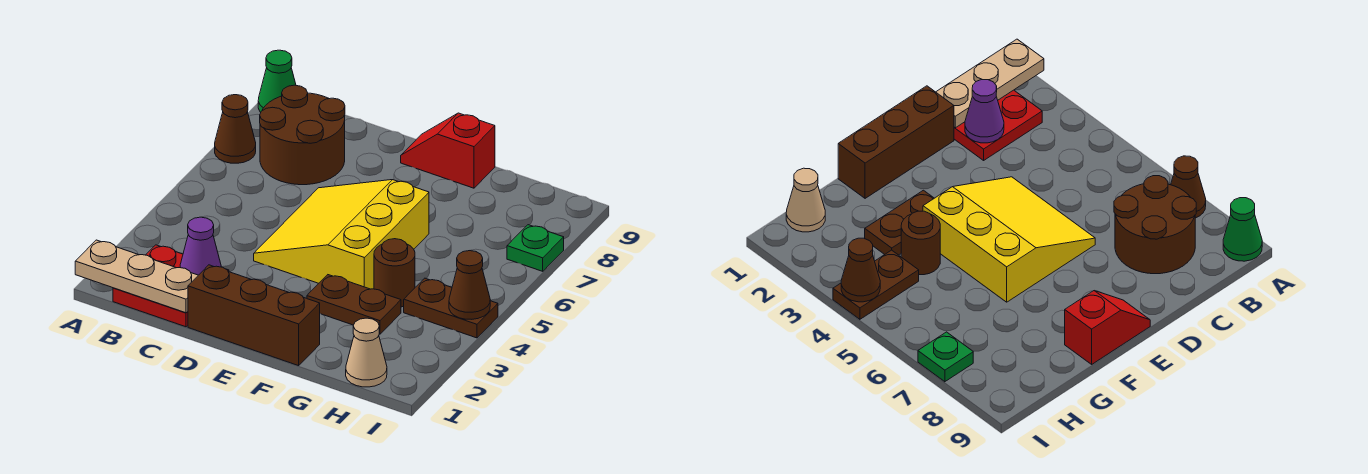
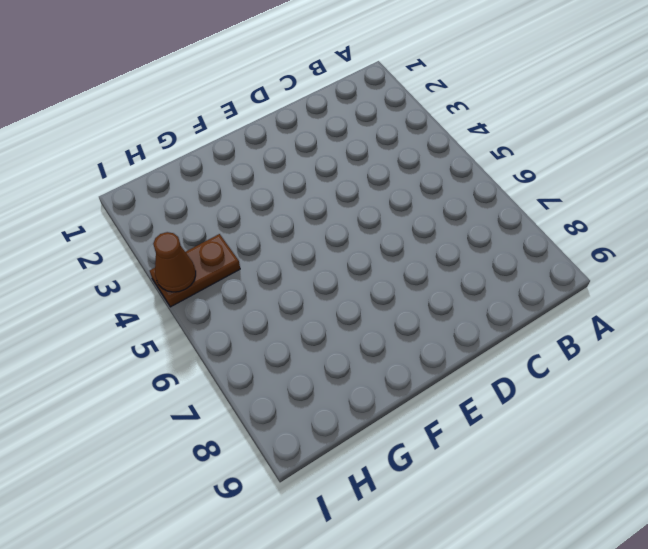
none -> brown 1x1 cone [215,95,256,163]
none -> green 1x1 cone [258,50,296,112]
none -> red 2x2 plate [113,245,229,327]

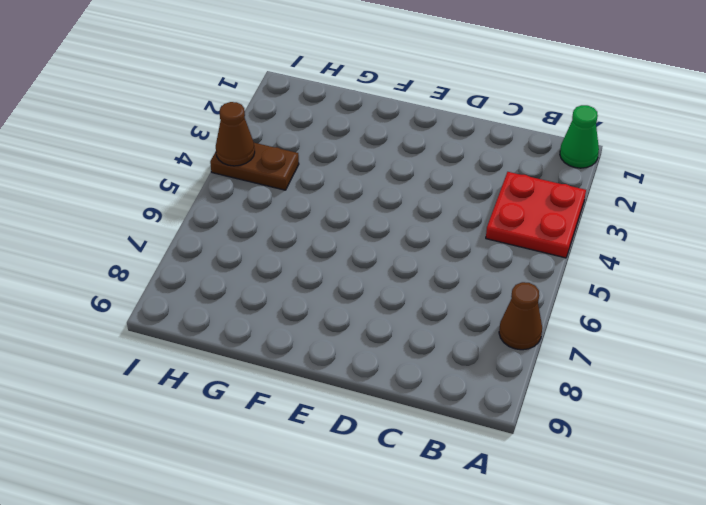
green 1x1 cone [560,105,599,168] -> green 1x1 cone moved to [258,50,296,112]
red 2x2 plate [486,172,586,258] -> red 2x2 plate moved to [113,245,229,327]
none -> brown 2x2 round brick [260,85,345,185]
none -> brown 1x3 brick [188,265,320,366]
none -> yellow 3x3 slope [254,180,429,289]

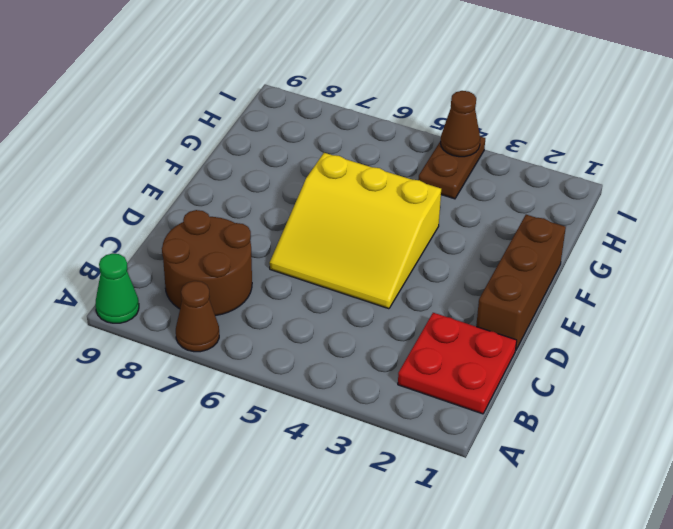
none -> red 1x2 slope [401,113,495,188]
none -> brown 1x2 plate [307,275,401,334]
none -> brown 1x1 round brick [374,239,415,307]

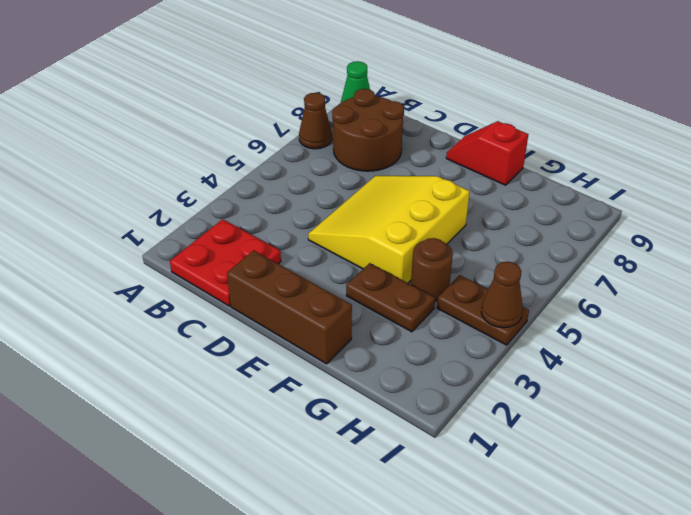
none -> tan 1x1 cone [346,318,387,387]
none -> green 1x1 plate [507,225,564,271]
none -> tan 1x3 plate [75,240,198,313]

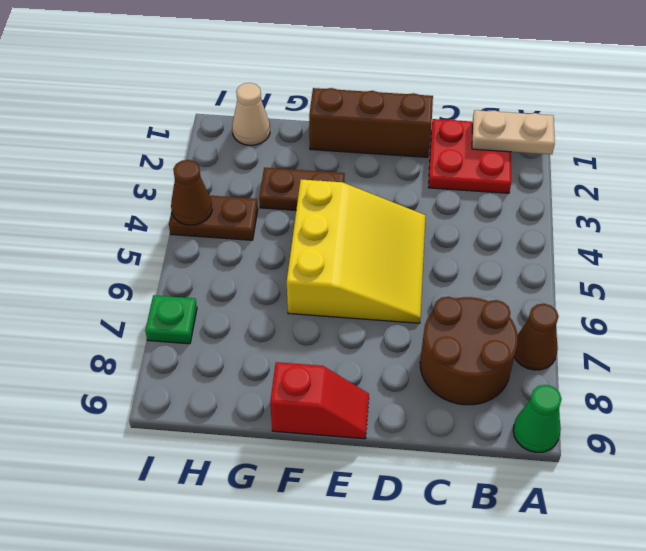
tan 1x2 plate [472,110,555,154] -> tan 1x3 plate [75,240,198,313]
none -> brown 1x1 round brick [374,239,415,307]
none -> purple 1x1 cone [180,217,221,275]

